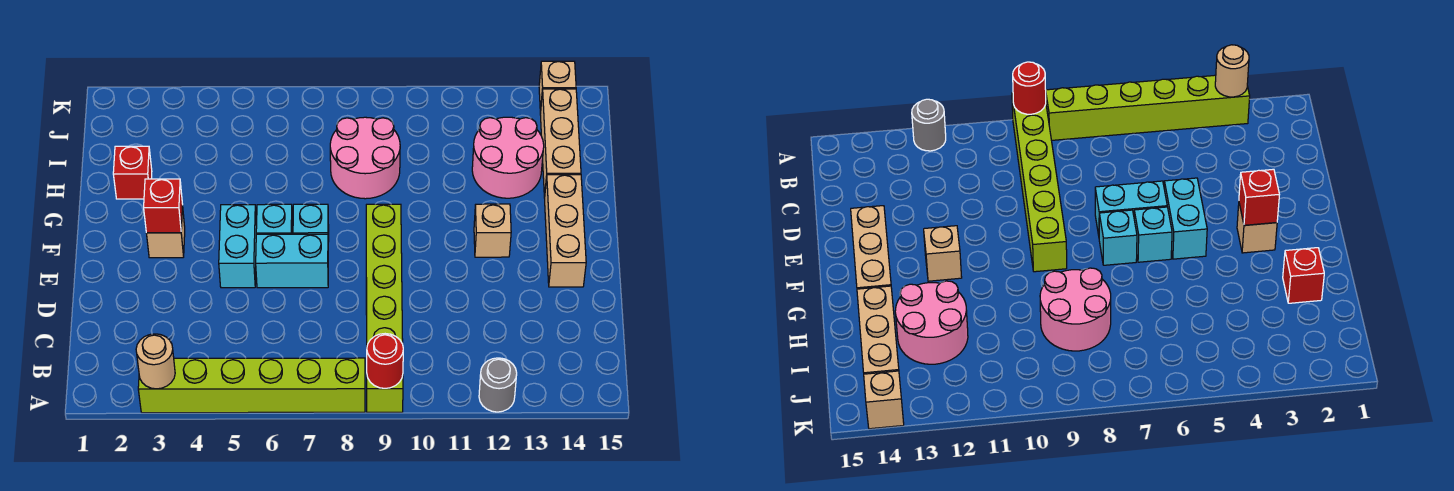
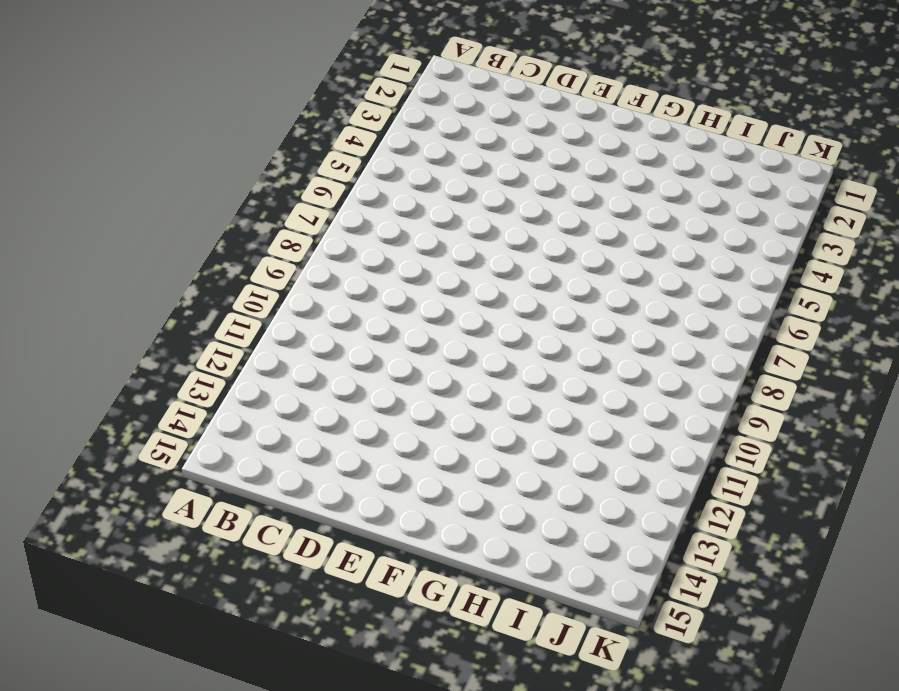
none -> lime 1x6 brick [138,358,365,413]
none -> lime 1x6 brick [366,204,403,412]
none -> grey 1x1 round brick [479,358,517,412]

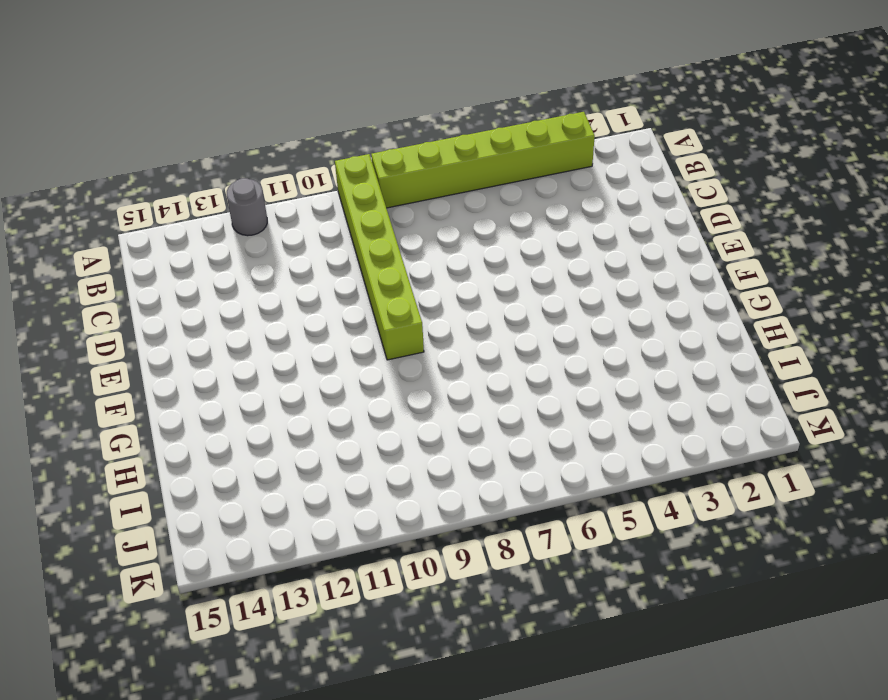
none -> cyan 1x2 brick [219,205,257,288]
none -> cyan 1x2 brick [256,234,328,288]
none -> tan 1x3 brick [545,175,586,287]

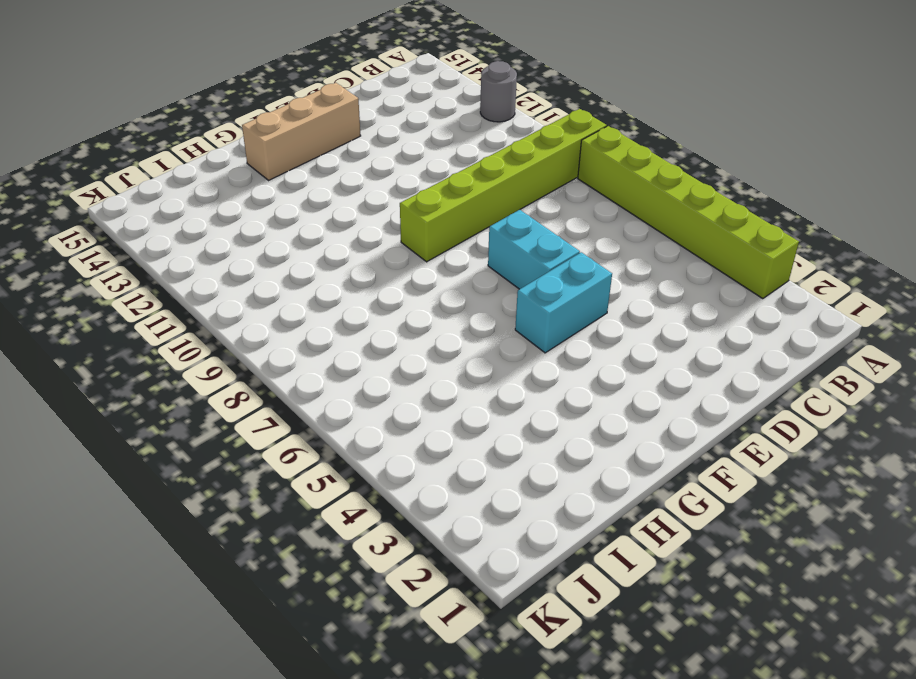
none -> tan 1x1 brick [146,206,185,258]
none -> cyan 1x1 brick [256,204,293,234]
none -> cyan 1x1 brick [293,204,329,242]

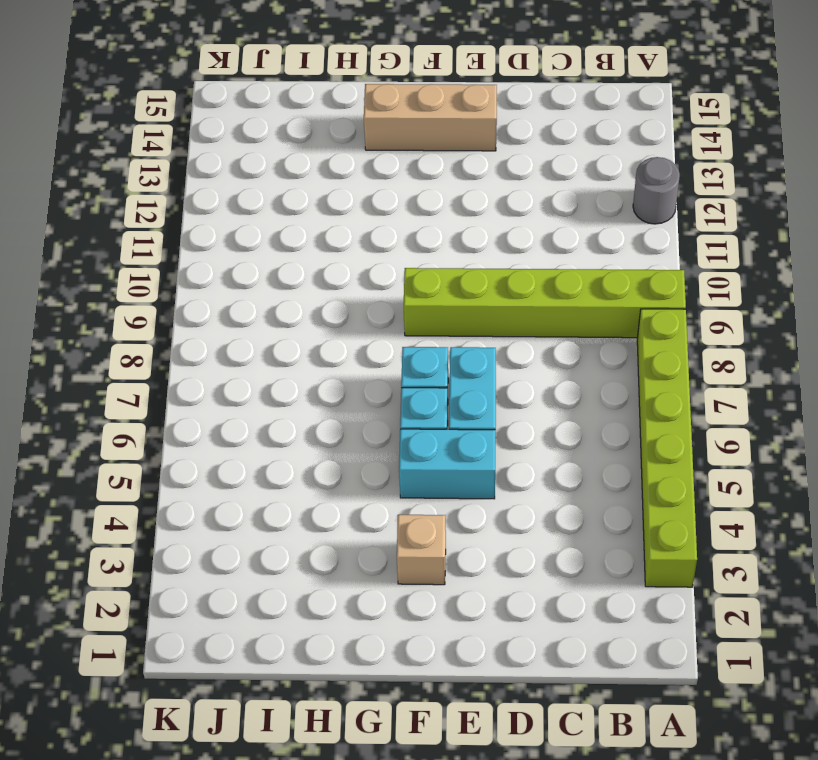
none -> tan 1x1 brick [474,204,511,257]
none -> red 1x1 brick [113,146,152,199]
none -> pink 2x2 round brick [330,117,400,199]

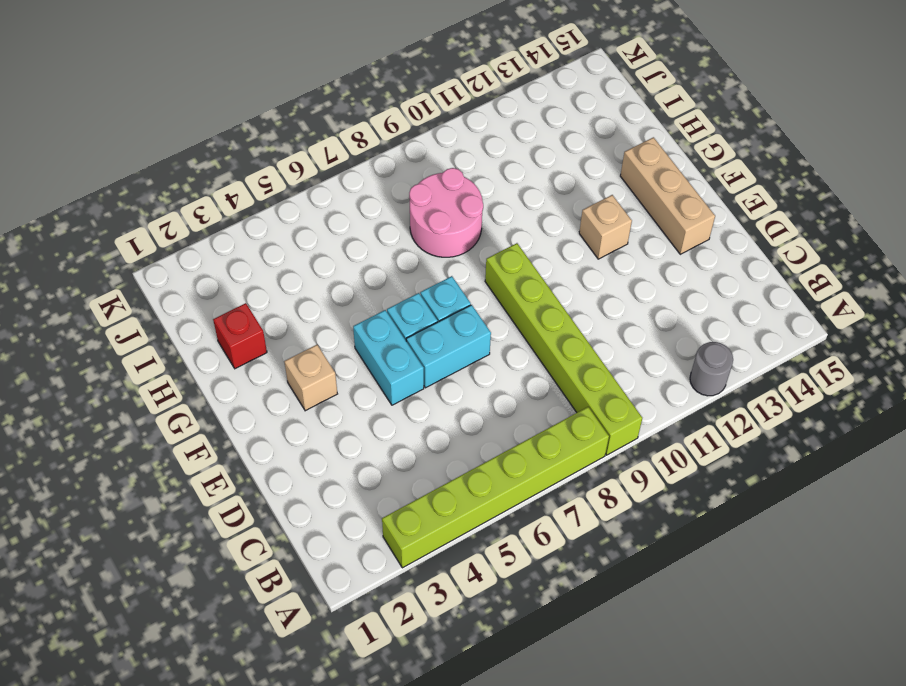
none -> pink 2x2 round brick [472,117,544,198]
none -> tan 1x3 brick [540,89,581,198]
none -> tan 1x1 brick [539,61,576,113]

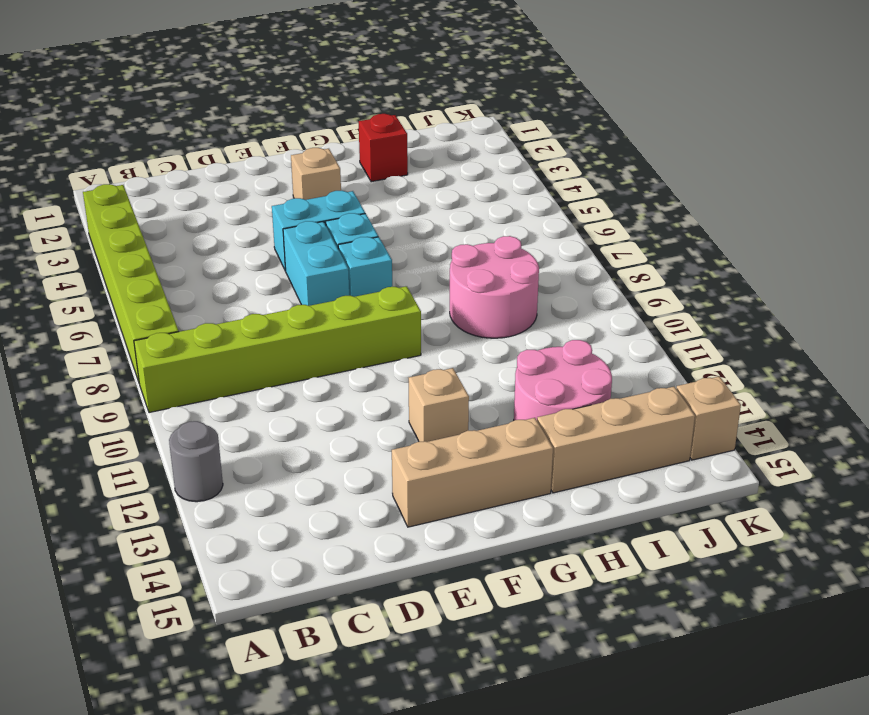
none -> tan 1x1 round brick [136,334,175,389]
none -> red 1x1 round brick [367,334,403,388]
none -> red 1x1 brick [144,179,183,233]

